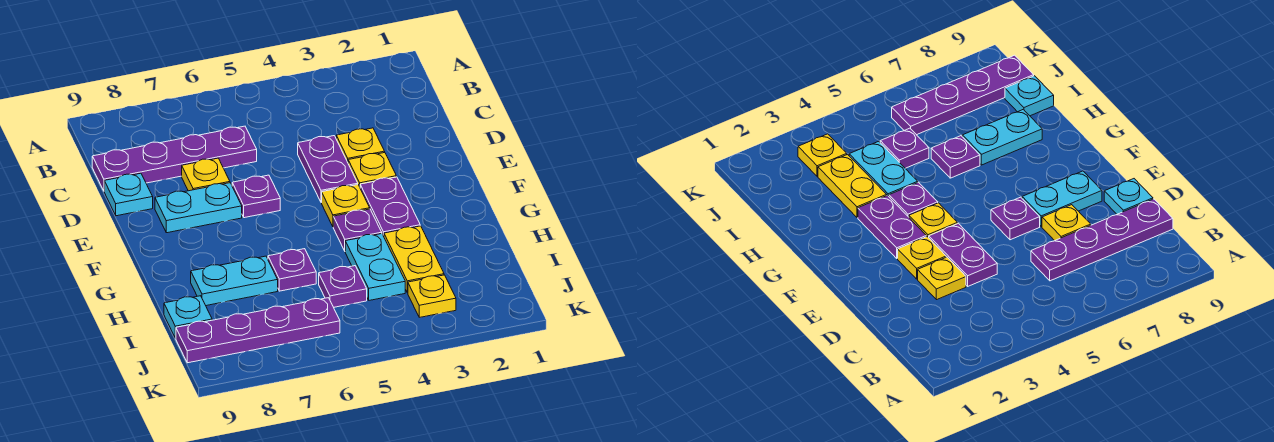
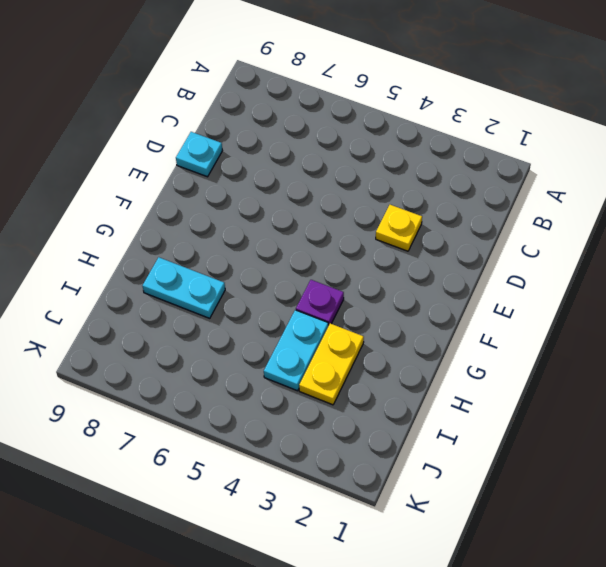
none -> purple 1x4 plate [92,126,257,191]
none -> purple 1x2 plate [298,136,358,203]
none -> yellow 1x1 plate [182,158,230,191]

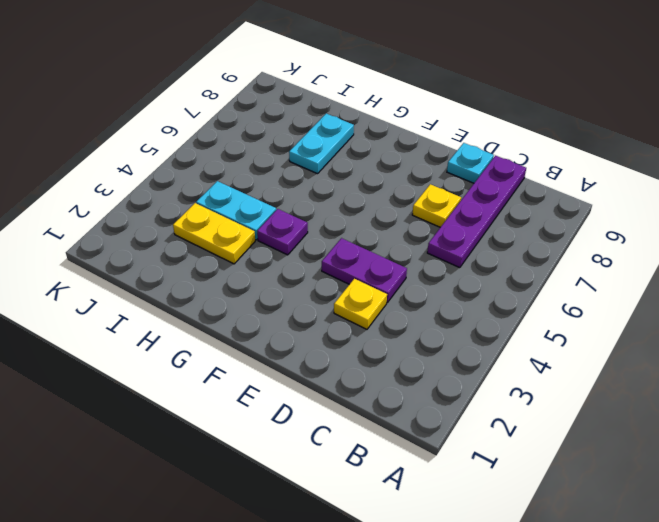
none -> yellow 1x1 plate [348,153,396,187]
none -> purple 1x1 plate [232,175,280,218]
none -> cyan 1x2 plate [155,183,242,233]

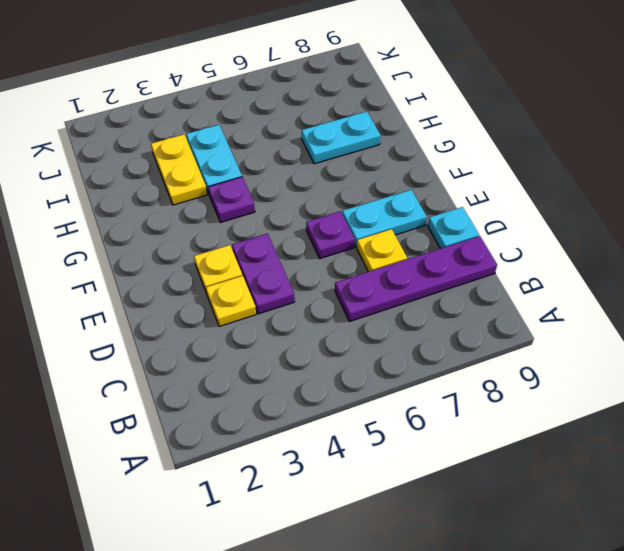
none -> purple 1x2 plate [360,177,420,236]
none -> yellow 1x1 plate [322,185,370,226]
none -> purple 1x1 plate [268,249,316,291]

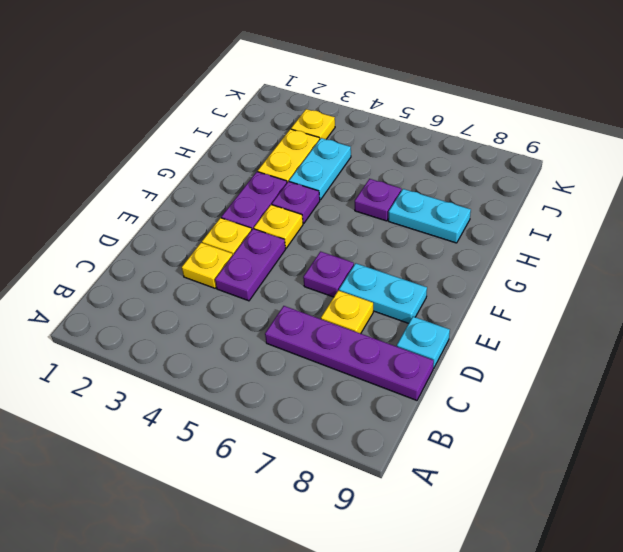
none -> purple 1x1 plate [319,266,367,307]
none -> cyan 1x1 plate [164,296,212,338]
none -> purple 1x4 plate [176,298,340,363]

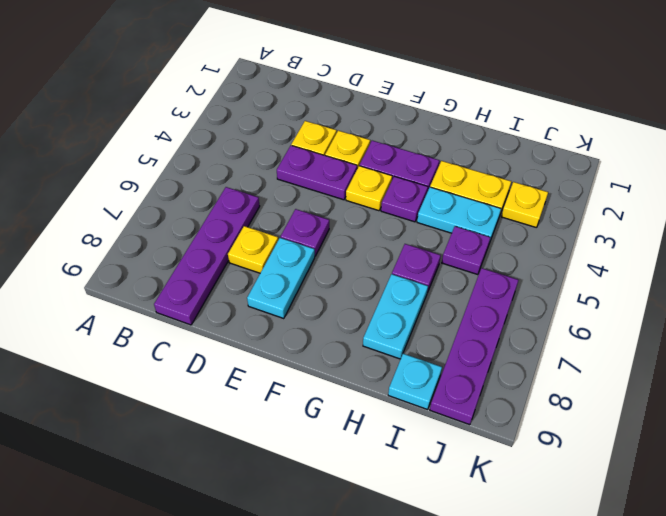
none -> cyan 1x1 plate [104,173,153,216]

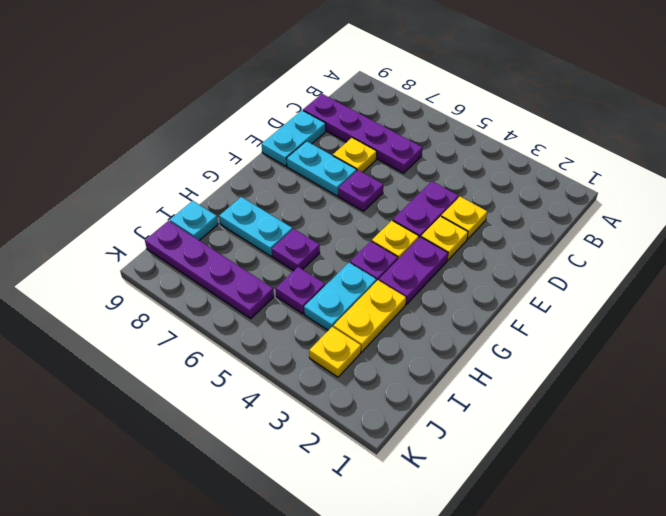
cyan 1x2 plate [262,110,326,166] -> cyan 1x1 plate [104,173,153,216]

